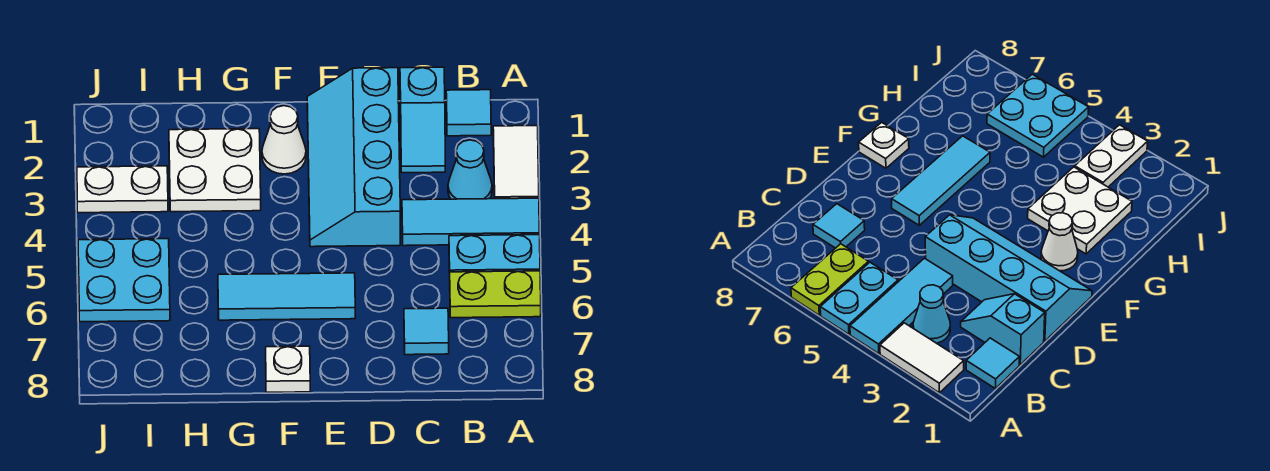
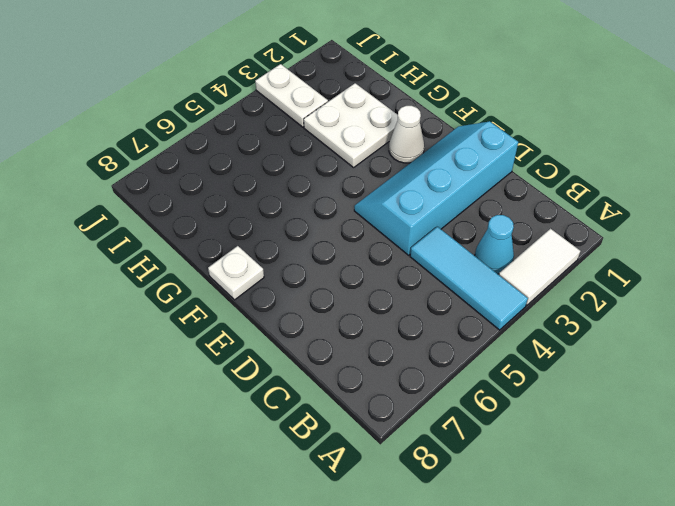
none -> cyan 1x2 plate [449,235,540,273]
none -> lime 1x2 plate [450,271,541,318]
none -> cyan 1x1 tile [446,90,491,136]

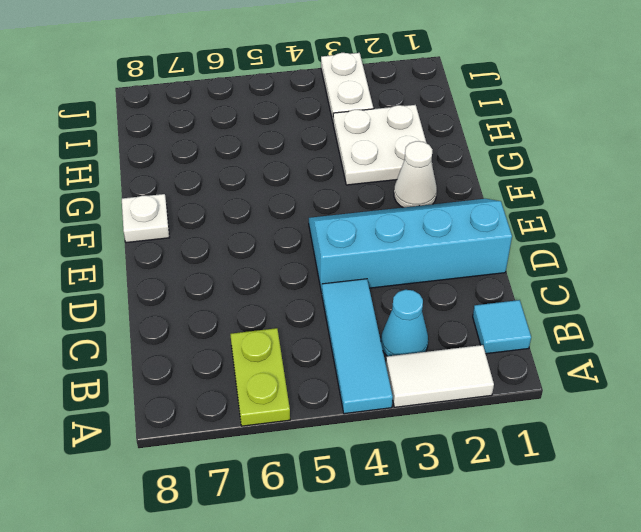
none -> cyan 1x2 plate [449,235,540,273]
none -> cyan 1x2 slope [400,67,445,173]
none -> cyan 1x1 tile [404,308,449,355]

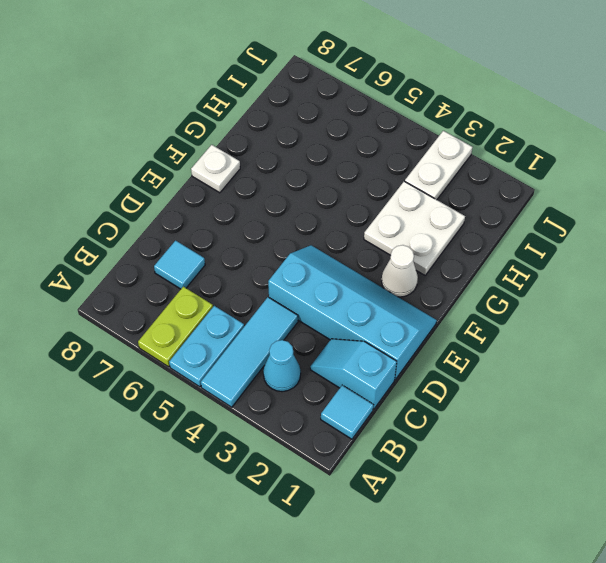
none -> white 1x2 tile [493,126,539,199]
none -> cyan 1x3 tile [218,273,355,320]
none -> cyan 2x2 plate [78,239,170,322]

